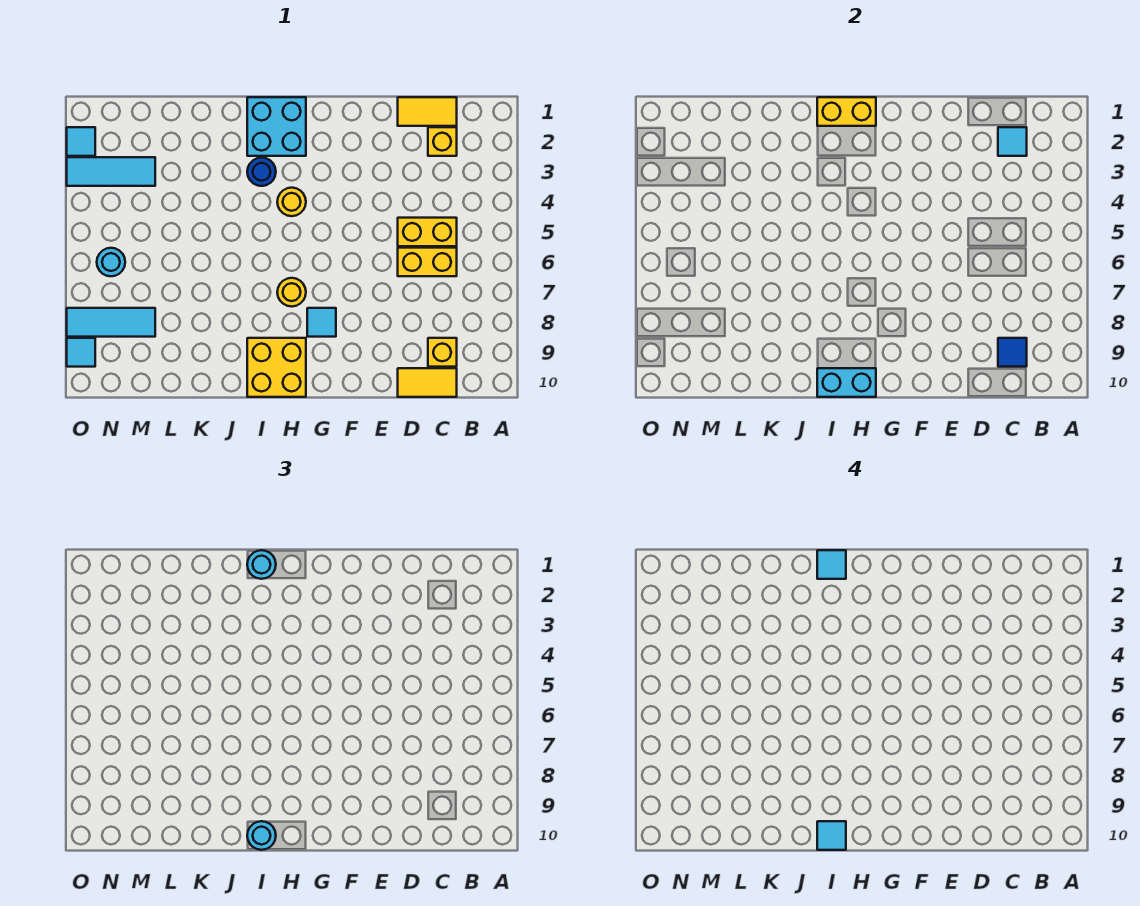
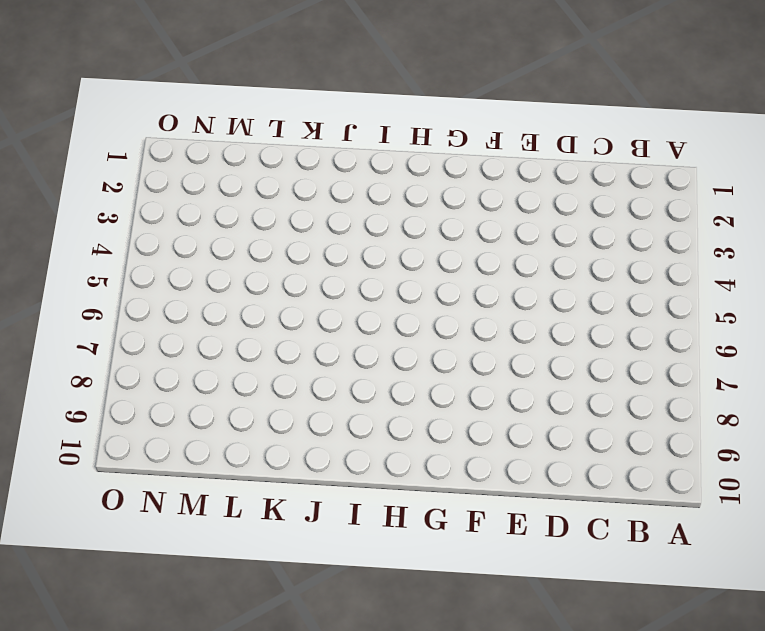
none -> yellow 1x2 tile [398,97,457,126]
none -> yellow 1x1 brick [428,127,457,156]
none -> yellow 1x2 brick [398,218,457,246]

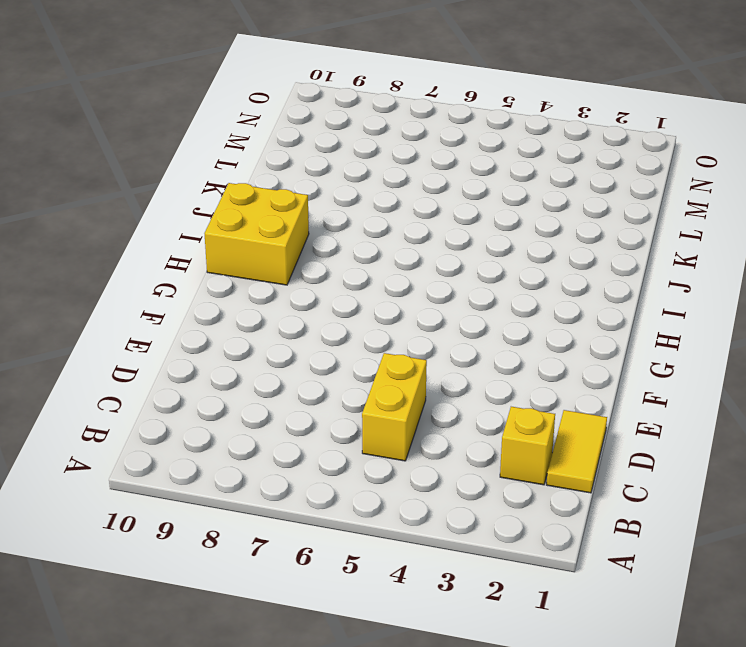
none -> yellow 1x2 brick [398,248,457,276]
none -> yellow 1x1 brick [428,338,457,367]
none -> yellow 1x2 tile [398,368,457,397]

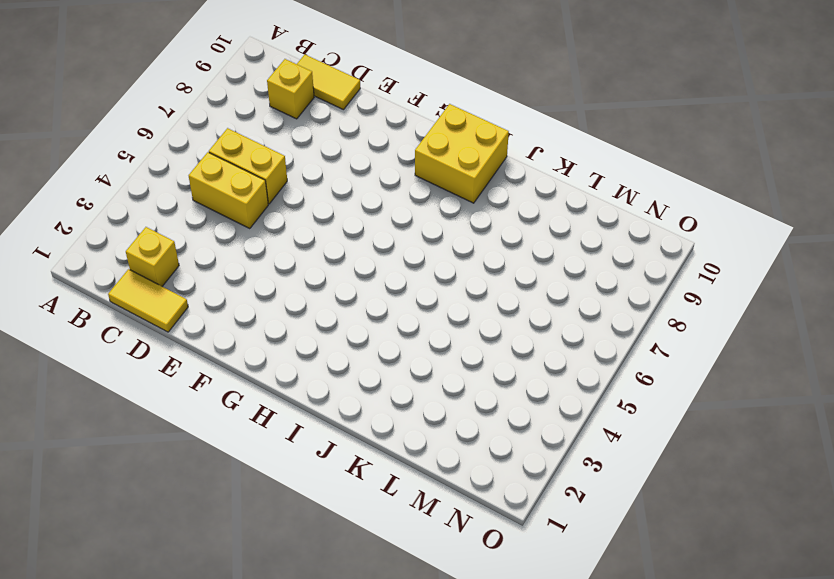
none -> cyan 1x1 tile [307,308,336,337]
none -> cyan 2x2 brick [247,97,306,156]
none -> yellow 1x1 round brick [277,188,306,216]

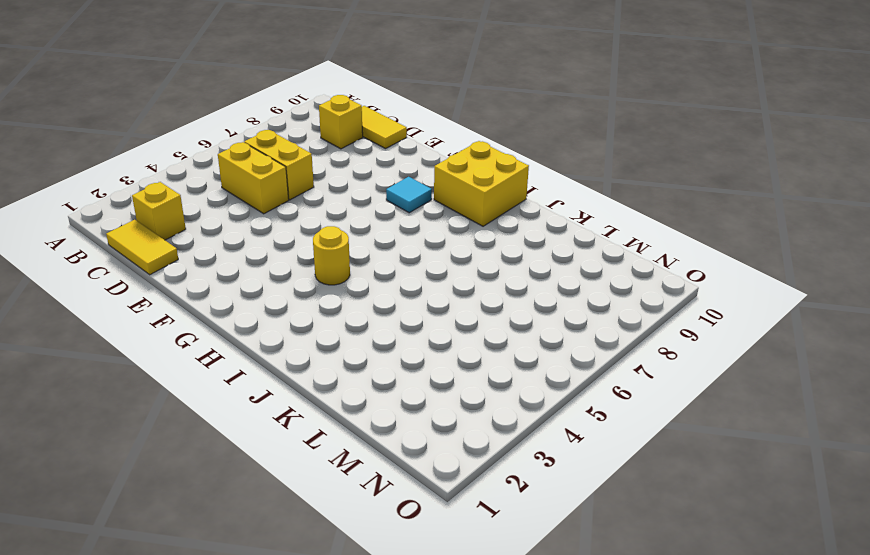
none -> cyan 2x2 brick [247,97,306,156]
none -> yellow 1x1 round brick [277,278,306,307]
none -> blue 1x1 round brick [247,158,276,186]

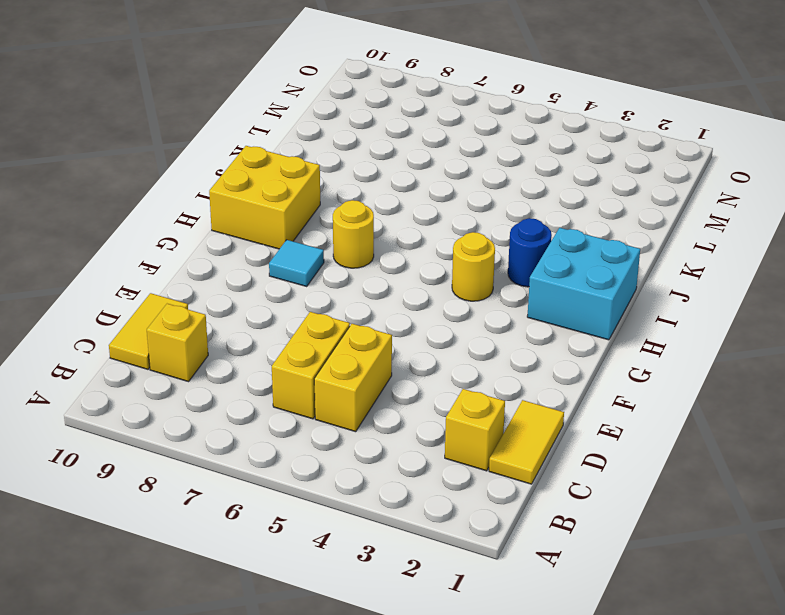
none -> cyan 1x3 tile [67,157,155,186]
none -> cyan 1x3 tile [67,308,155,337]
none -> cyan 1x1 round brick [97,248,125,276]

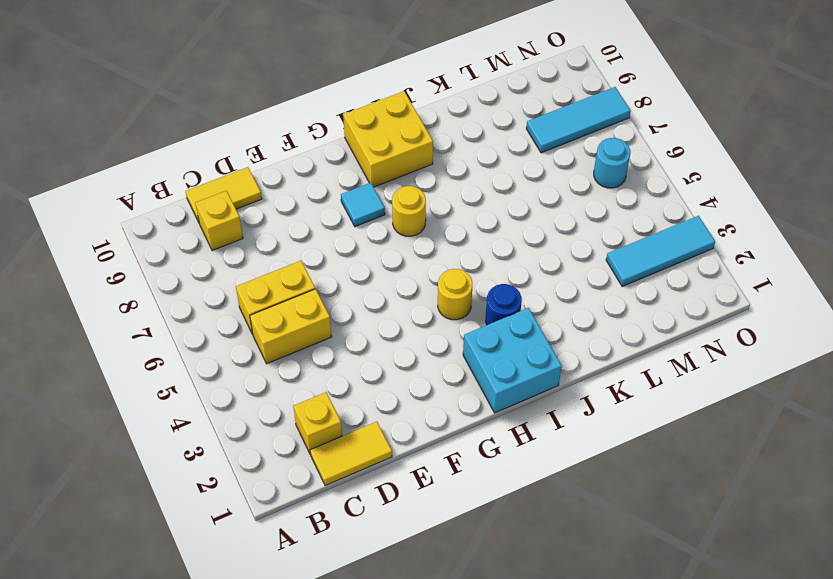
none -> cyan 1x1 tile [67,127,95,156]
none -> cyan 1x1 tile [67,338,95,367]
none -> cyan 1x1 tile [998,127,1027,156]

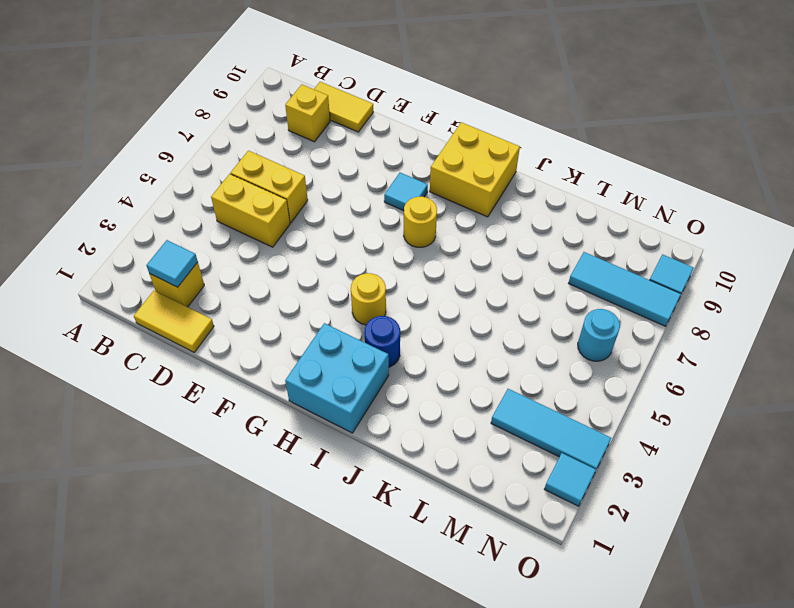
none -> blue 1x1 tile [998,338,1027,367]
none -> yellow 1x2 brick [817,97,876,126]
none -> cyan 1x2 brick [817,368,876,397]

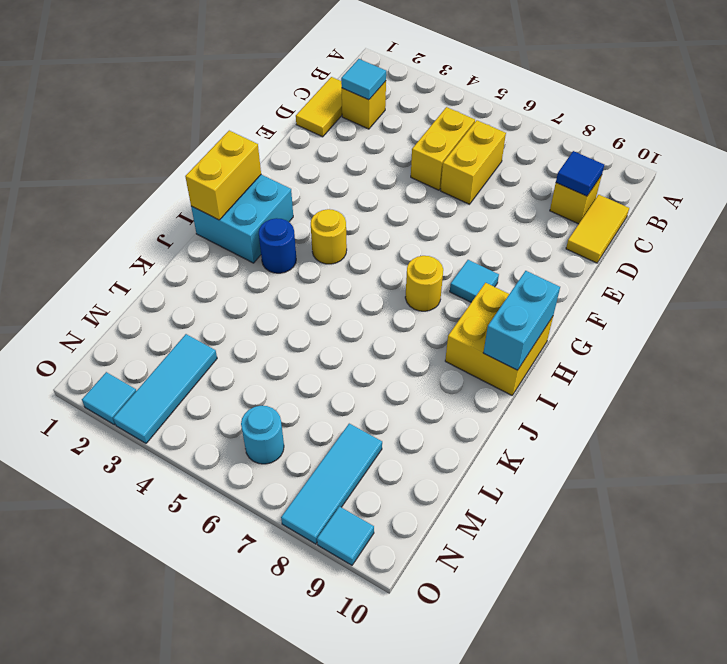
none -> cyan 1x1 round brick [247,550,276,579]
none -> cyan 1x1 round brick [247,821,276,850]
none -> cyan 1x1 tile [817,550,846,579]

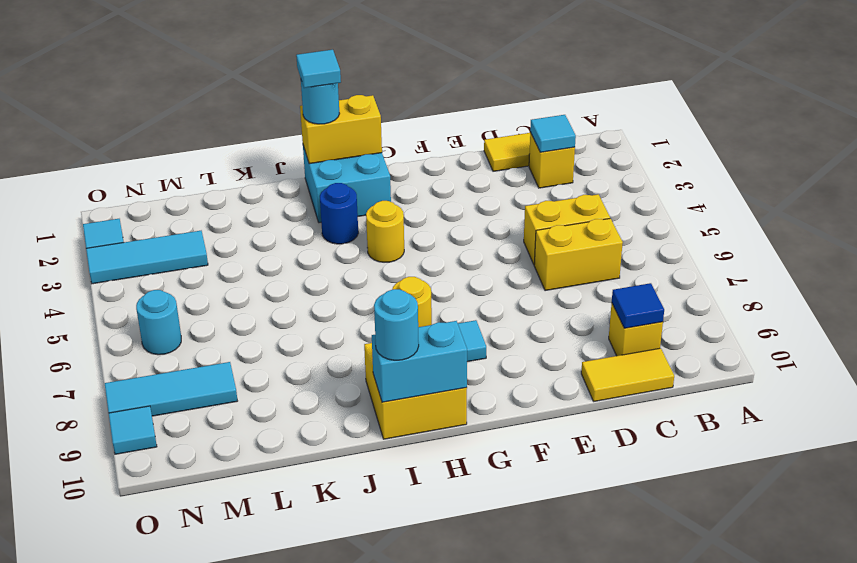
none -> cyan 1x1 tile [817,821,846,850]

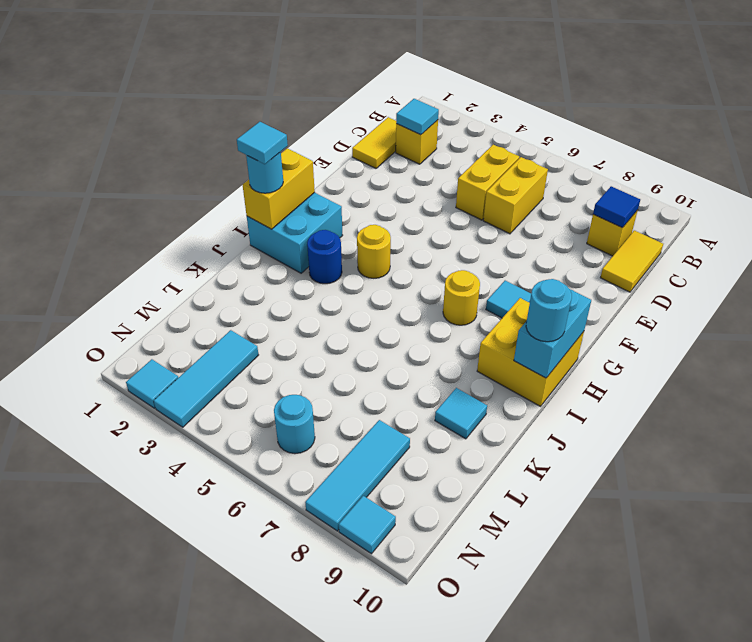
cyan 1x1 tile [435,388,487,439] -> cyan 1x1 tile moved to [817,821,846,850]

